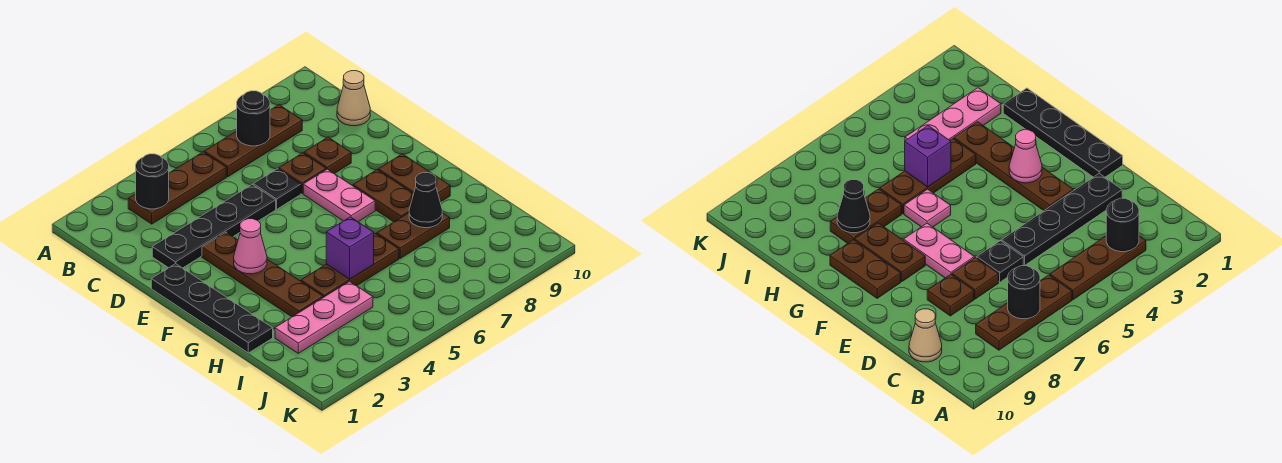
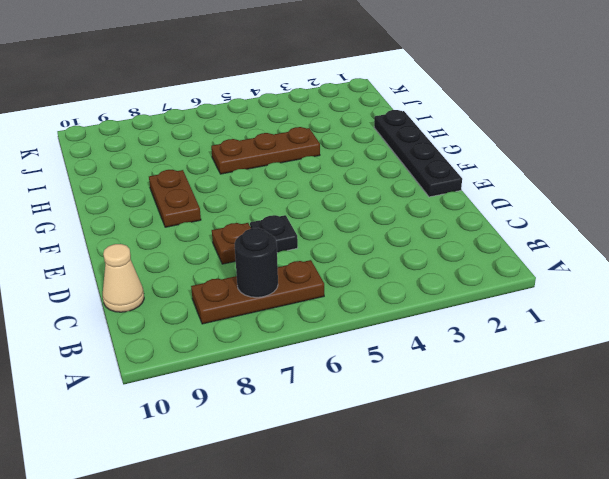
none -> brown 1x3 plate [128,152,226,224]
none -> black 1x4 plate [152,185,276,268]
none -> brown 1x1 plate [304,137,351,174]

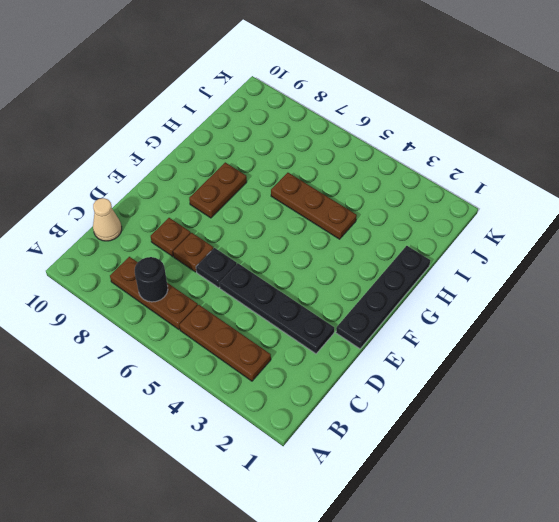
none -> brown 1x4 plate [202,232,323,317]
none -> pink 1x2 plate [303,169,375,222]
none -> brown 1x2 plate [378,154,450,202]

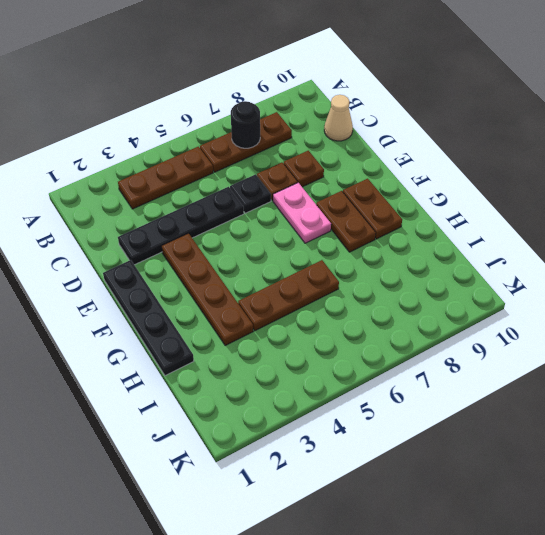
none -> pink 1x1 plate [904,189,951,227]
none -> brown 1x2 plate [377,213,450,258]
none -> pink 1x3 plate [275,281,373,353]

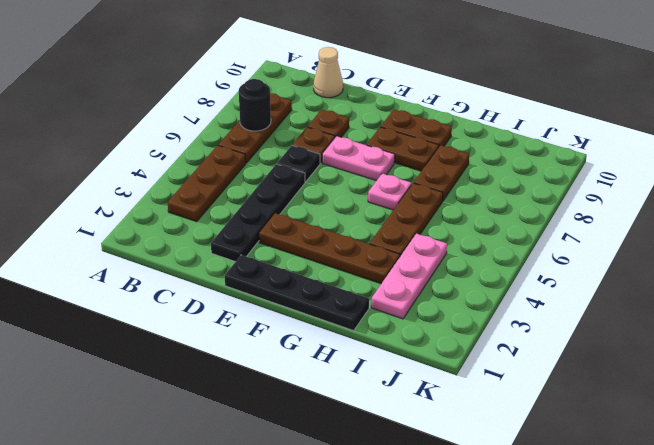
none -> black 1x1 round brick [136,154,169,209]
none -> pink 1x1 cone [234,219,267,274]
none -> purple 1x1 brick [326,217,374,279]

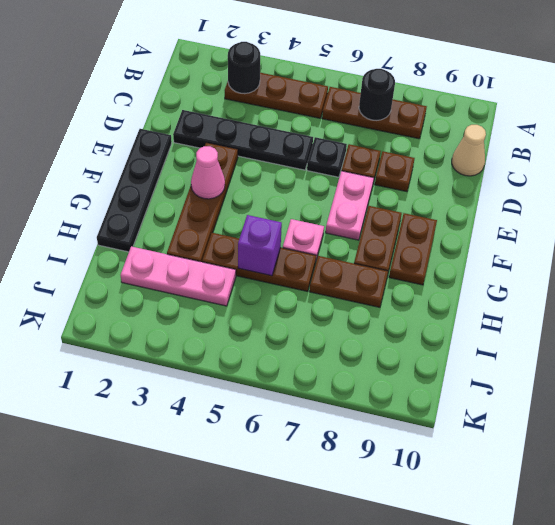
none -> black 1x1 cone [409,173,442,228]

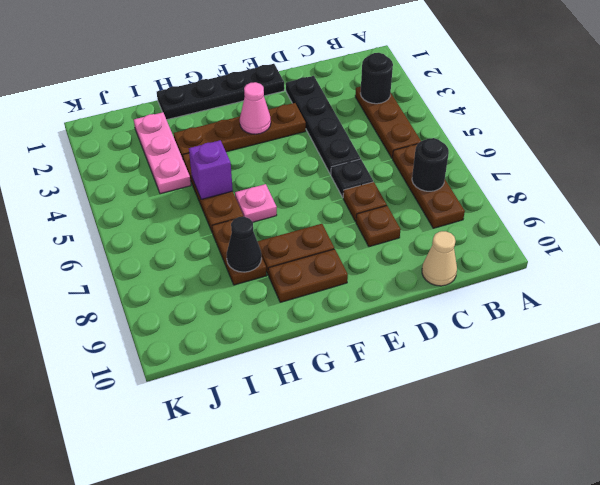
none -> pink 1x2 plate [303,169,375,222]

